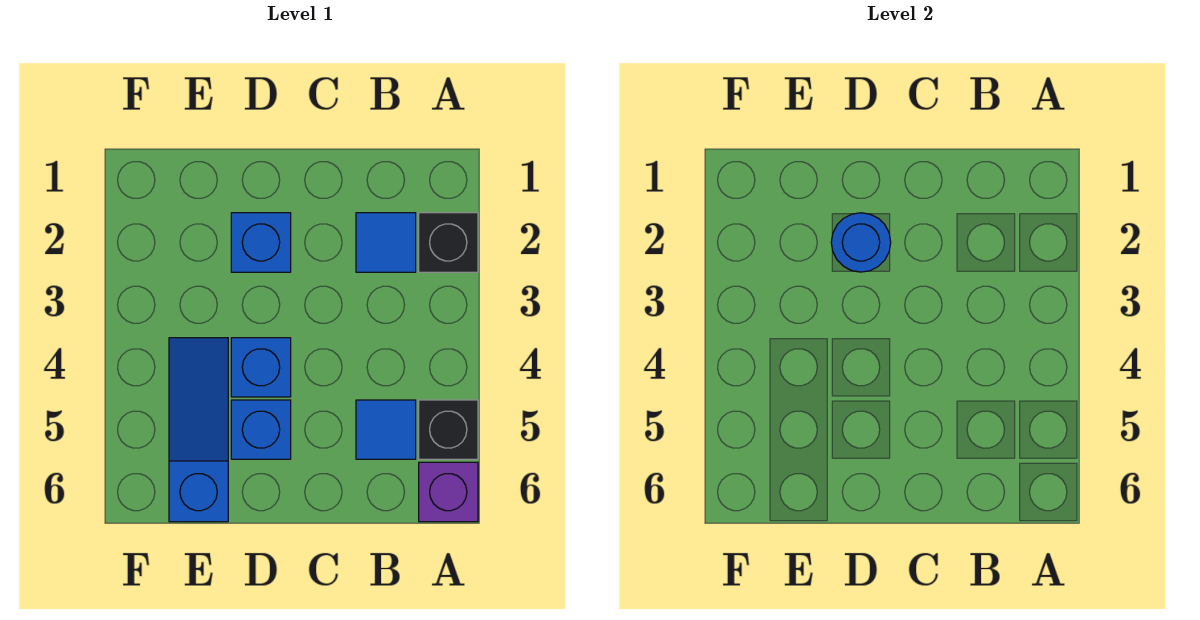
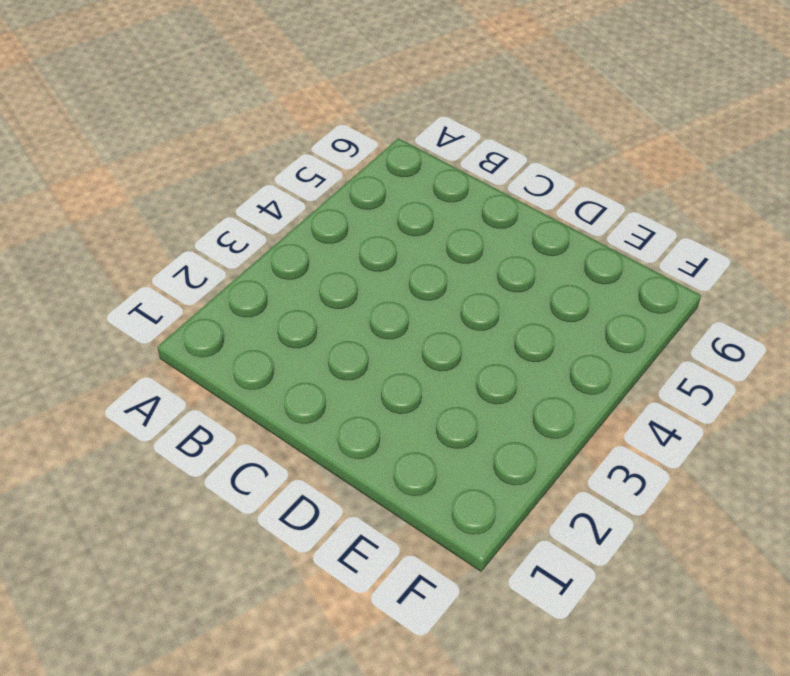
none -> black 1x1 brick [419,213,478,272]
none -> black 1x1 brick [419,400,478,459]

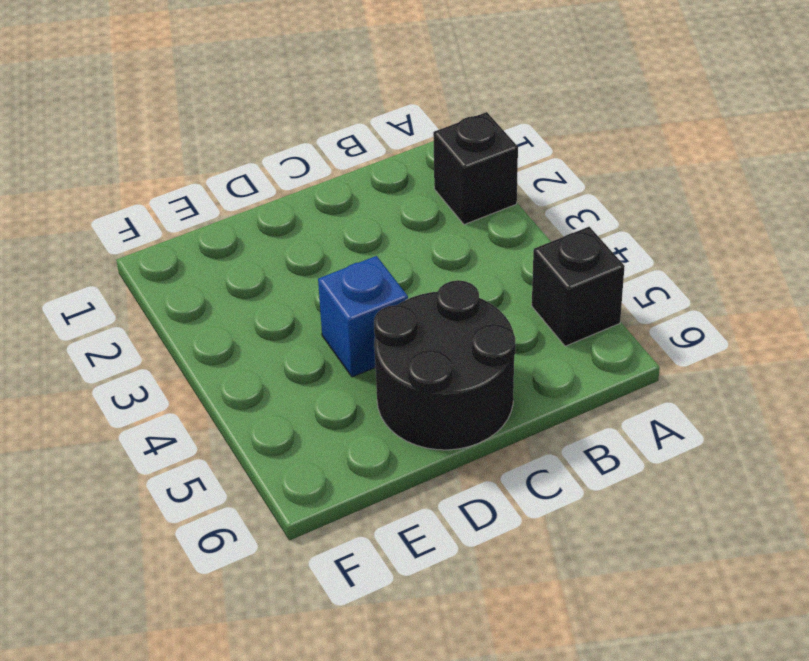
black 2x2 round brick [374,280,515,450] -> blue 1x1 brick [231,400,291,459]
none -> purple 1x1 brick [419,462,478,522]
none -> blue 1x1 tile [356,213,416,272]

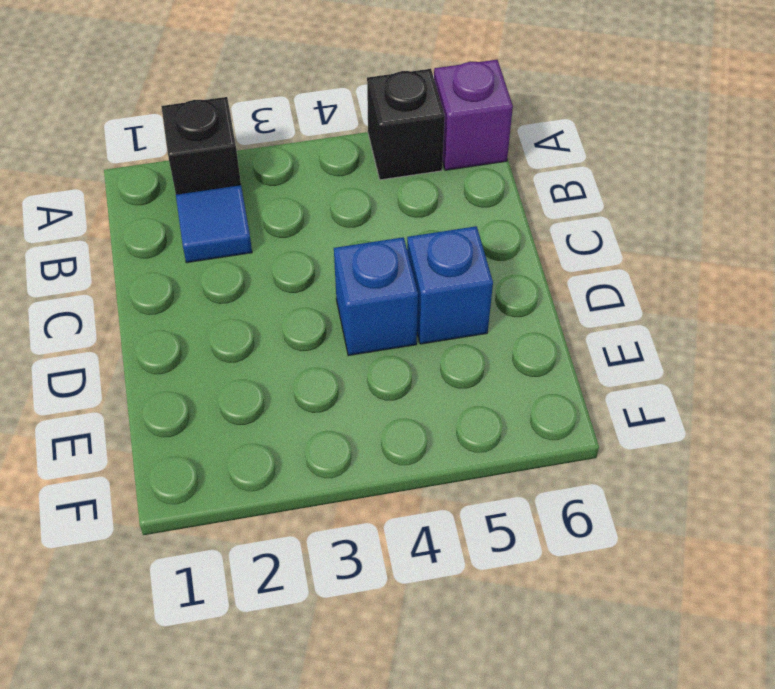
none -> blue 1x1 tile [356,400,416,459]
none -> blue 1x1 brick [231,213,291,272]

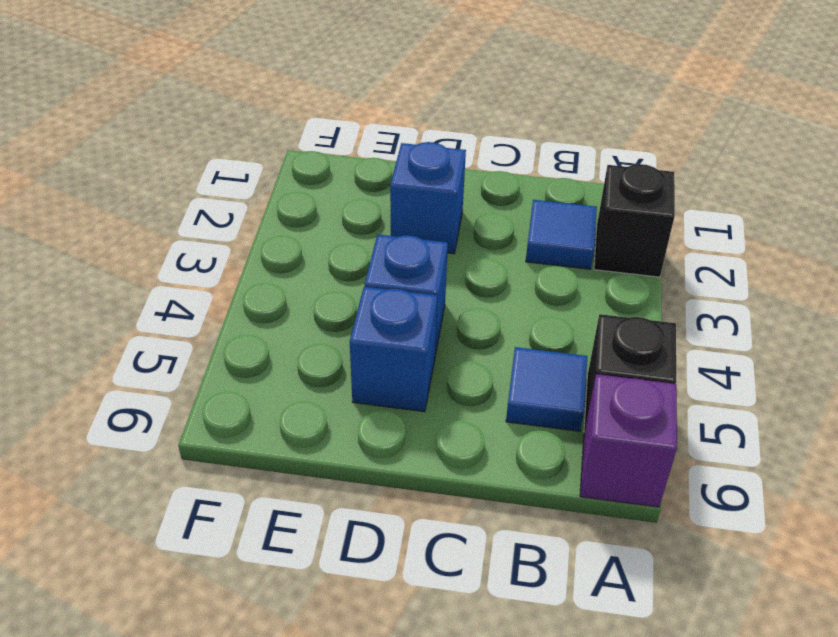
none -> blue 1x3 slope [169,338,228,522]
none -> blue 1x1 round brick [831,213,891,272]

